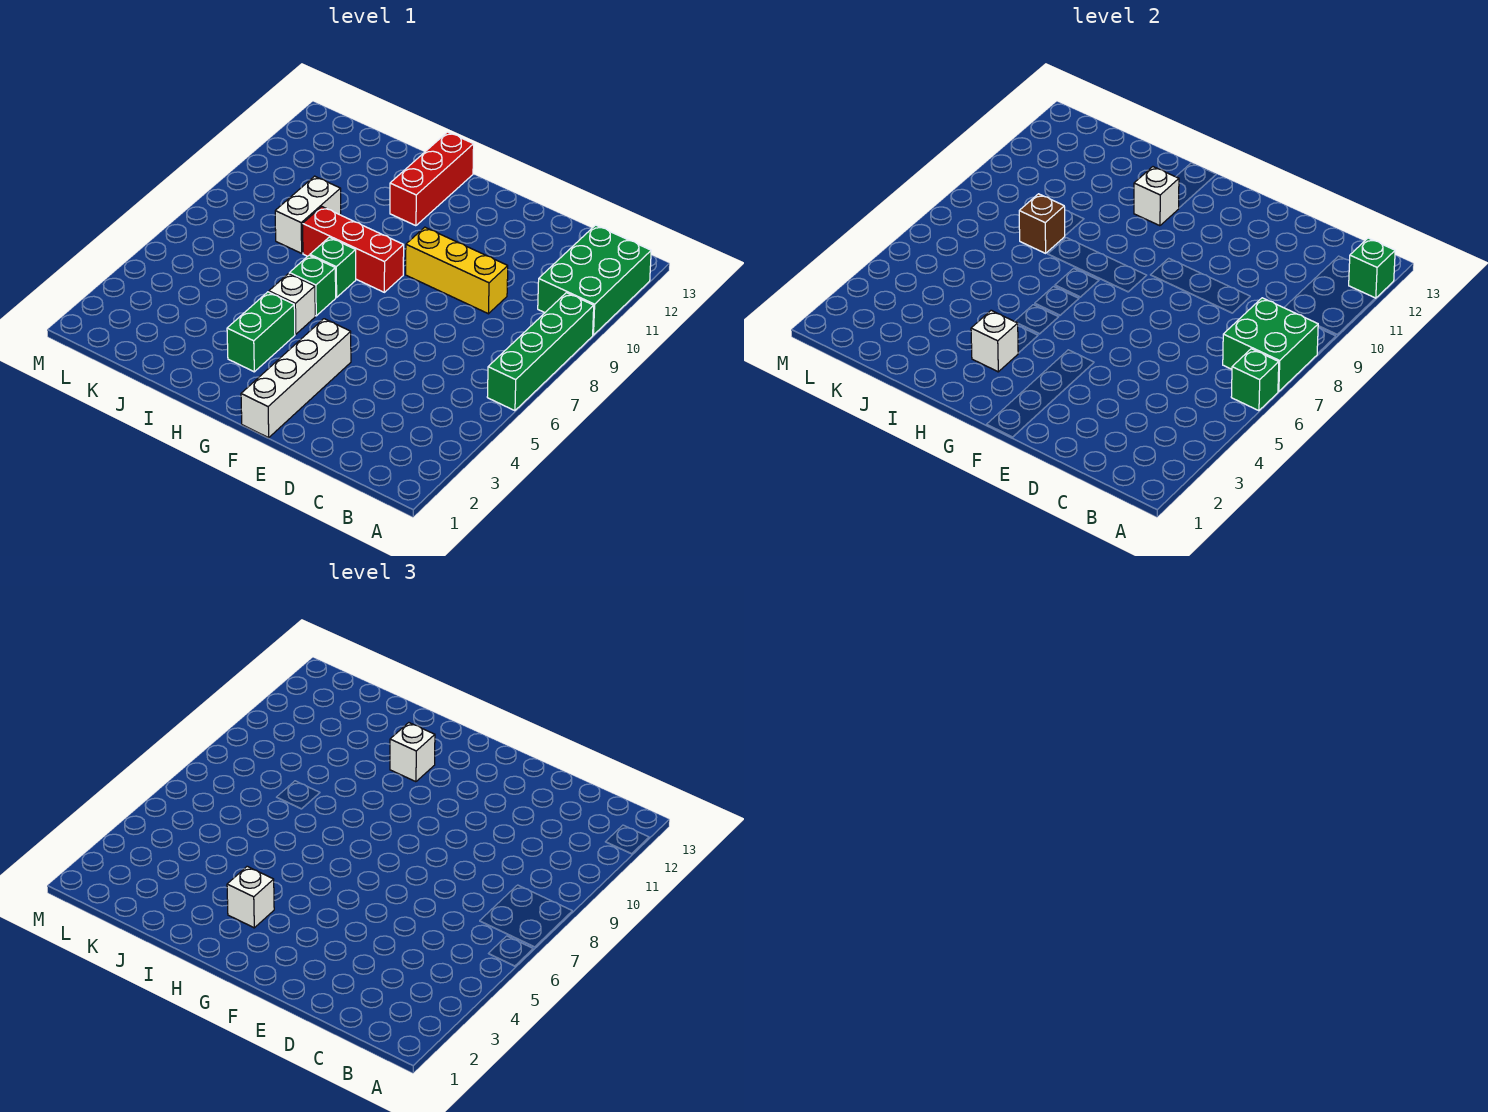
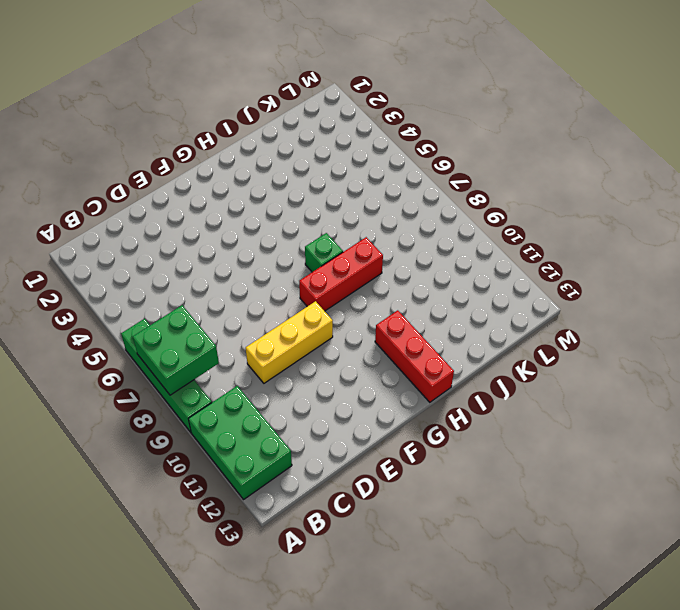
none -> white 1x4 brick [241,319,351,438]
none -> green 1x2 brick [227,292,295,372]
none -> white 1x1 brick [269,274,315,334]

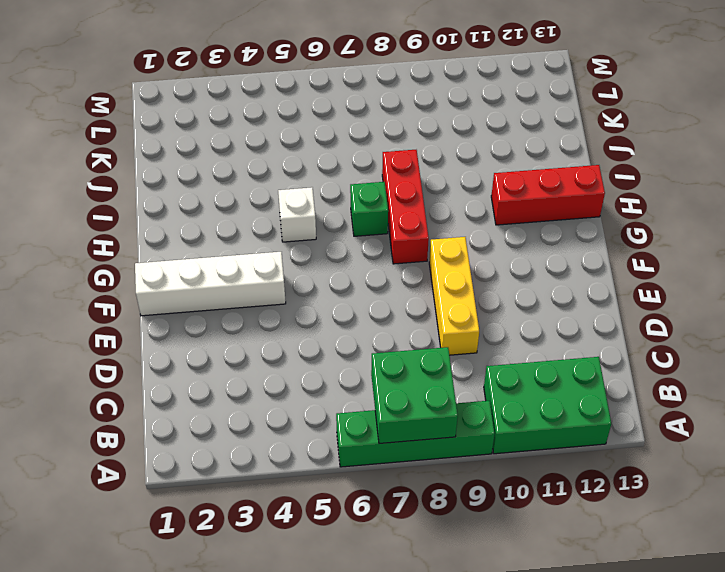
none -> green 1x2 brick [227,292,295,372]
none -> green 1x1 brick [289,255,336,316]
none -> white 1x2 brick [275,176,341,253]

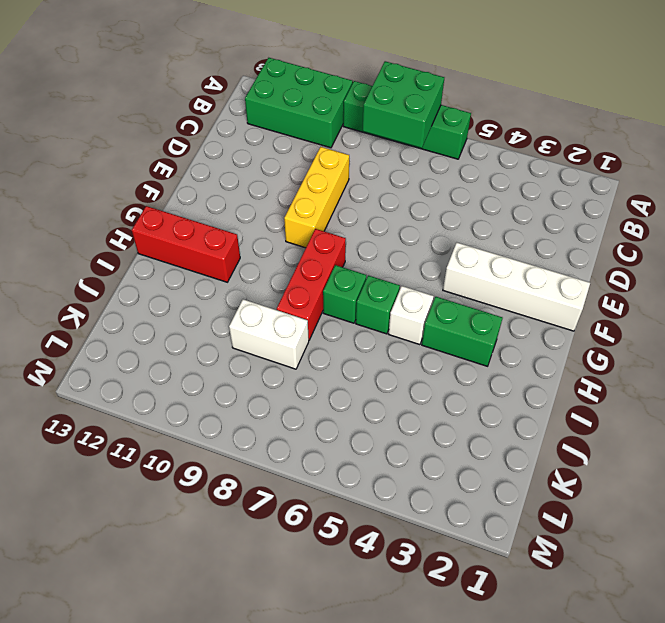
none -> green 1x1 brick [1231,349,1279,411]
none -> green 1x1 brick [1349,238,1395,298]
none -> white 1x1 brick [971,310,1018,372]

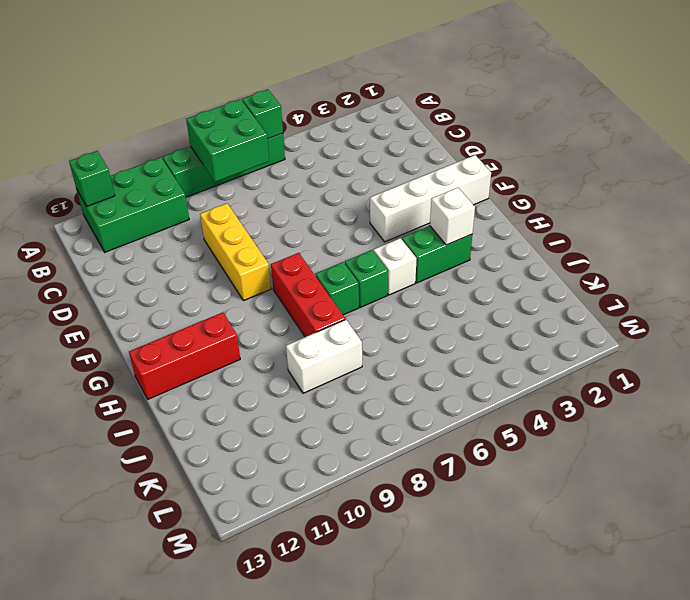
none -> white 1x1 brick [1134,167,1179,226]
none -> brown 1x1 brick [1019,194,1065,253]
none -> white 1x1 brick [227,866,274,928]

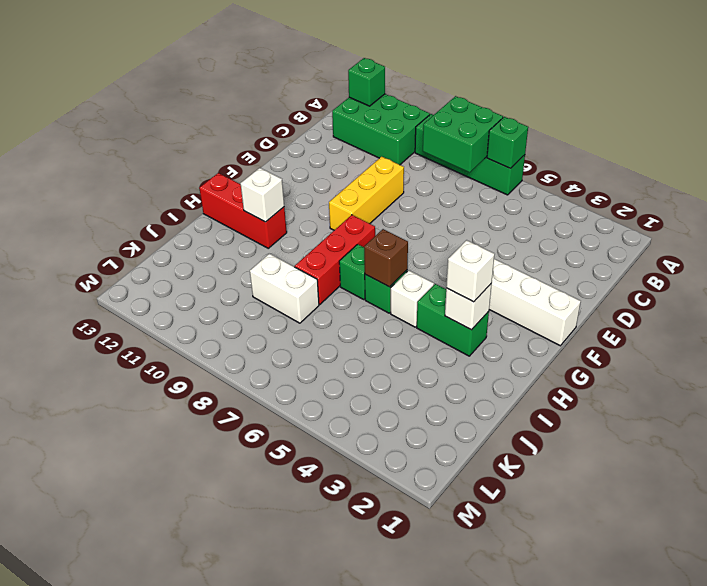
brown 1x1 brick [364,229,408,287] -> brown 1x1 brick moved to [1019,194,1065,253]
none -> white 1x1 brick [390,723,435,782]

